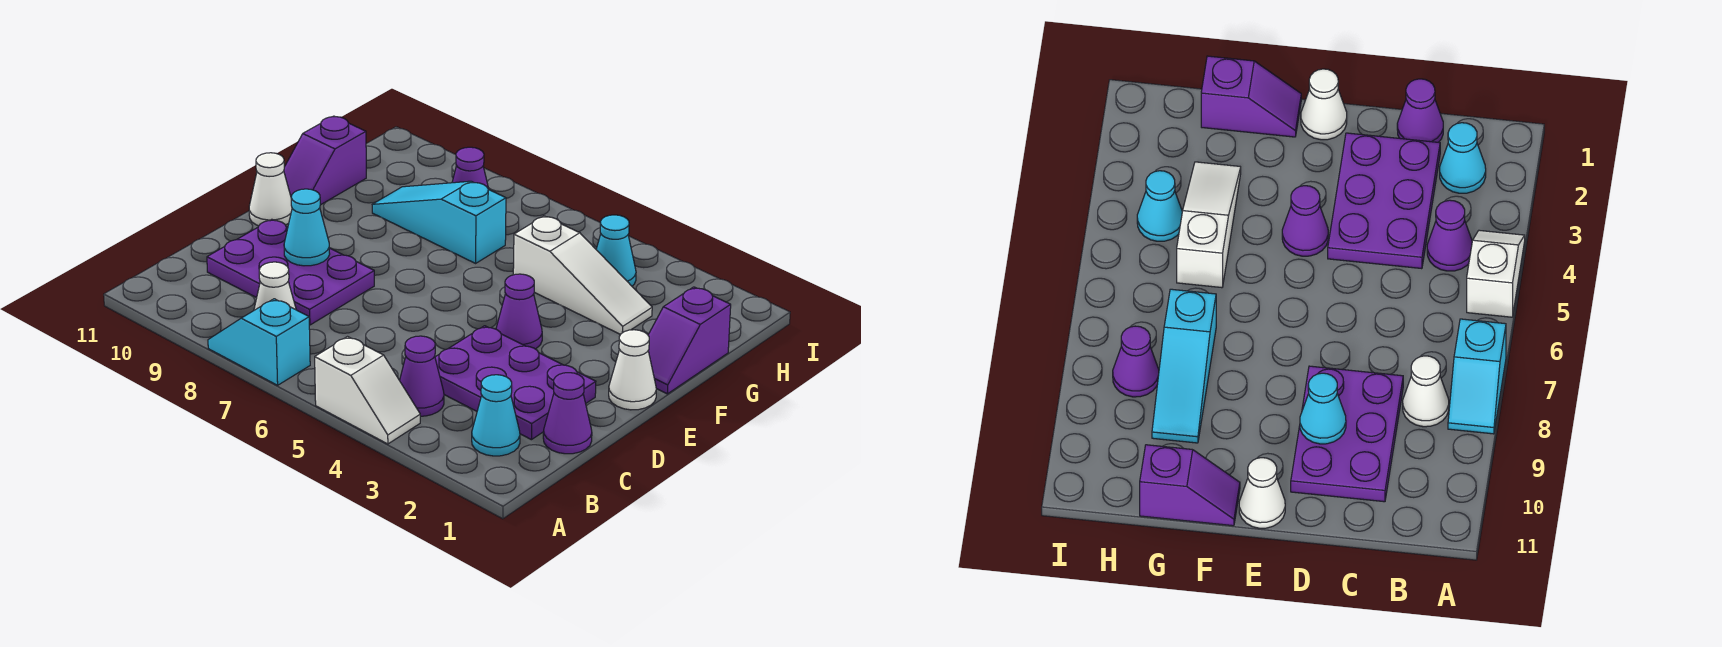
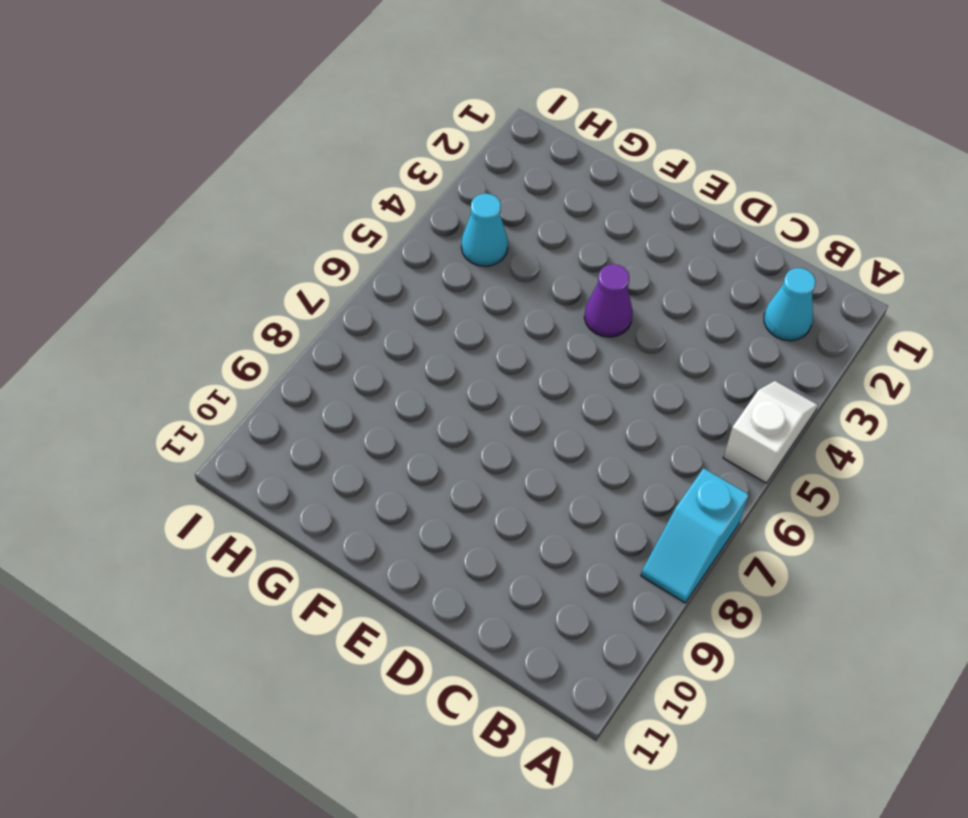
none -> purple 1x1 cone [400,336,444,416]
none -> white 1x1 cone [254,262,296,310]
none -> purple 1x1 cone [543,373,592,454]

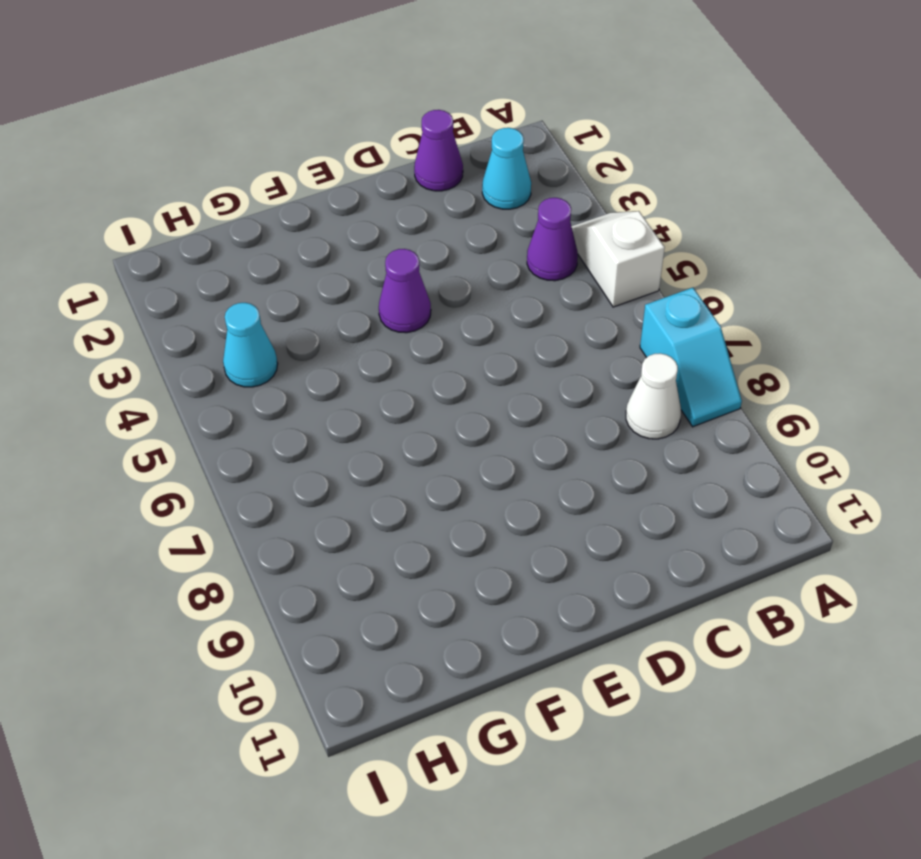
none -> purple 2x3 plate [435,326,596,440]
none -> purple 2x3 plate [207,219,374,325]
none -> white 1x1 cone [609,330,656,410]

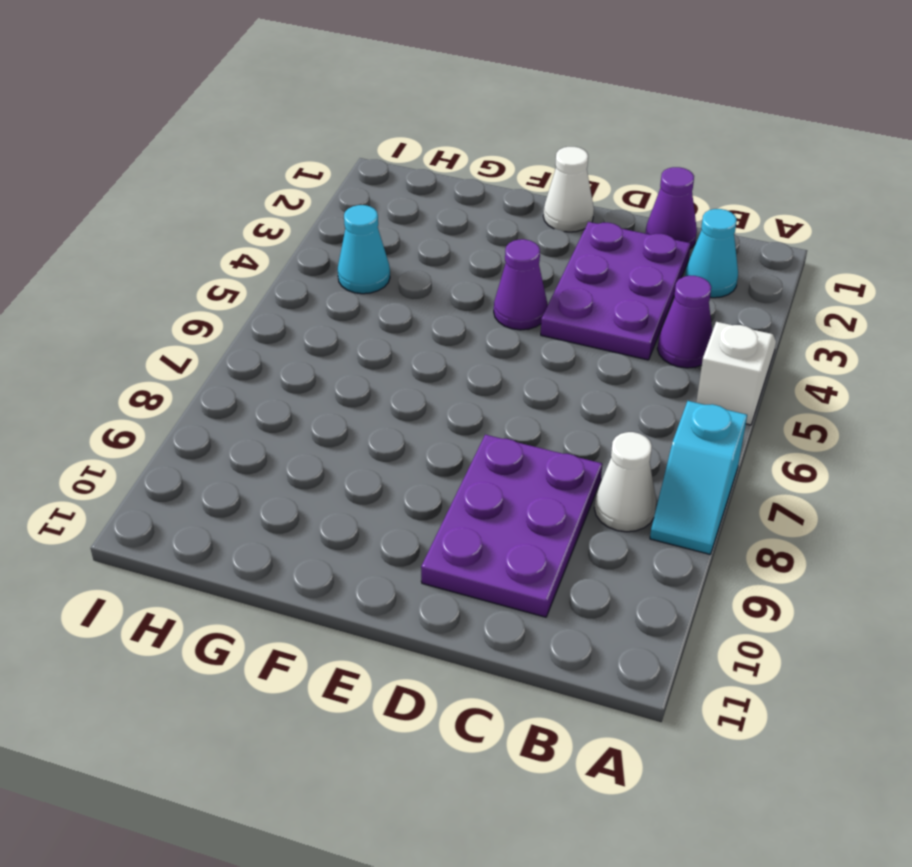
none -> white 1x1 cone [249,153,292,226]
none -> purple 1x2 slope [648,287,731,394]
none -> purple 1x2 slope [284,116,366,205]

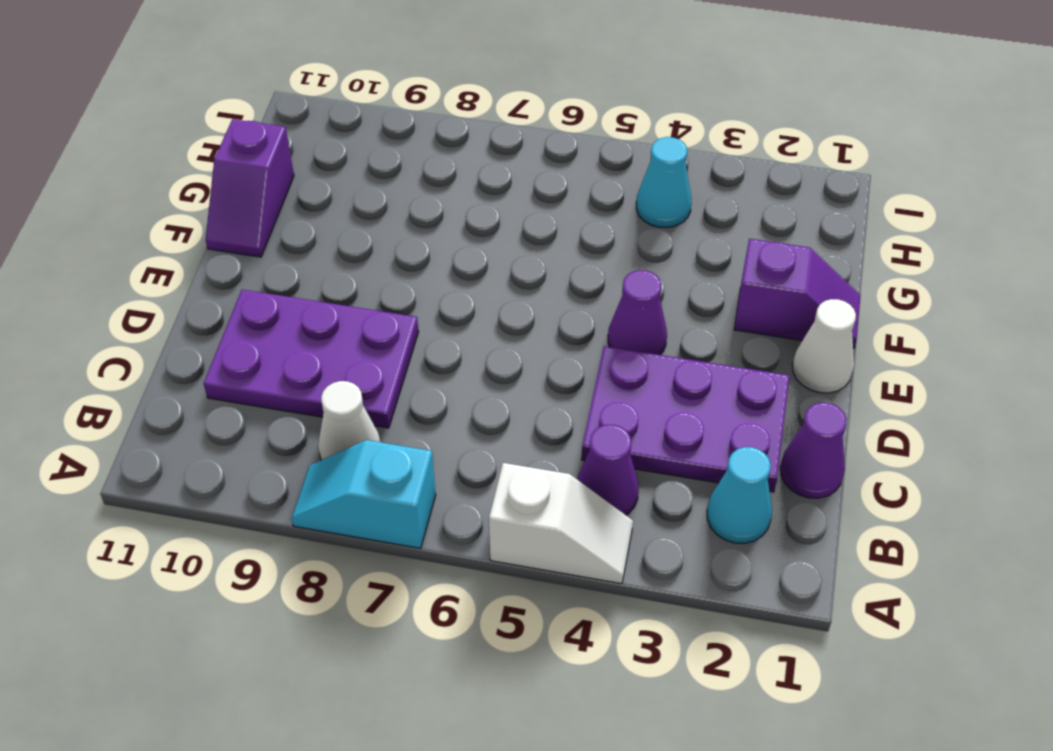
purple 1x2 slope [734,239,861,348] -> purple 1x2 slope turned to [648,287,731,394]
none -> white 1x1 cone [249,153,292,226]
none -> white 1x3 slope [513,216,652,335]
none -> cyan 1x3 slope [372,181,506,263]

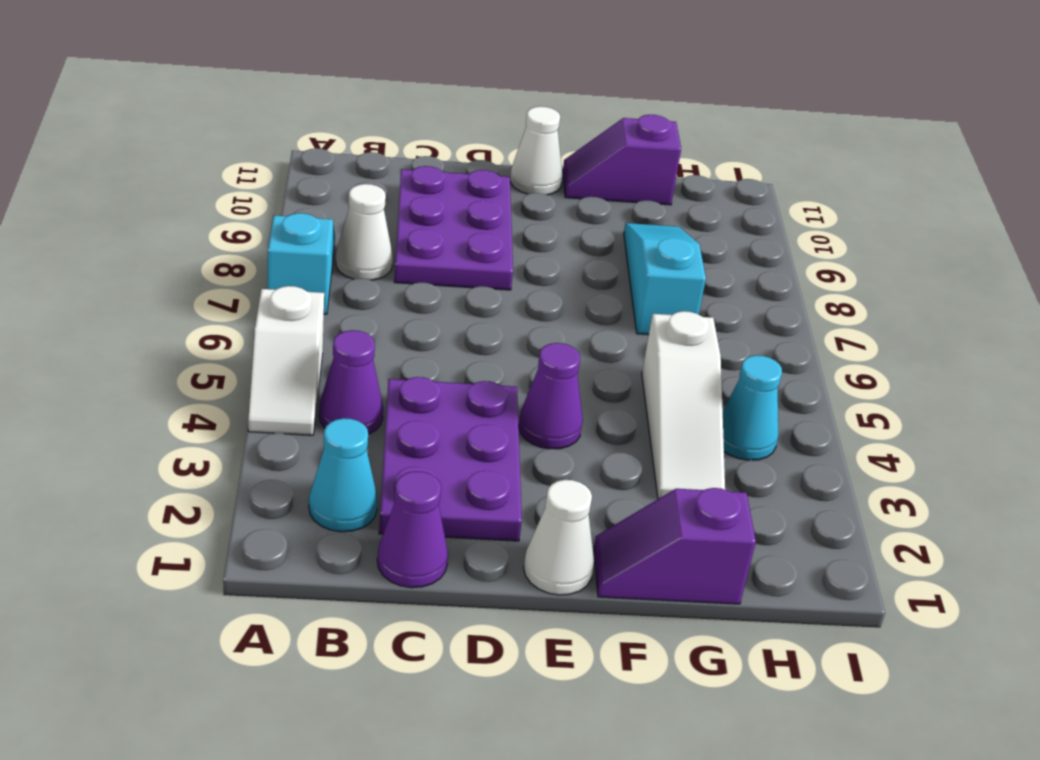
none -> purple 1x1 cone [452,147,489,189]
none -> cyan 1x1 cone [284,189,330,266]

